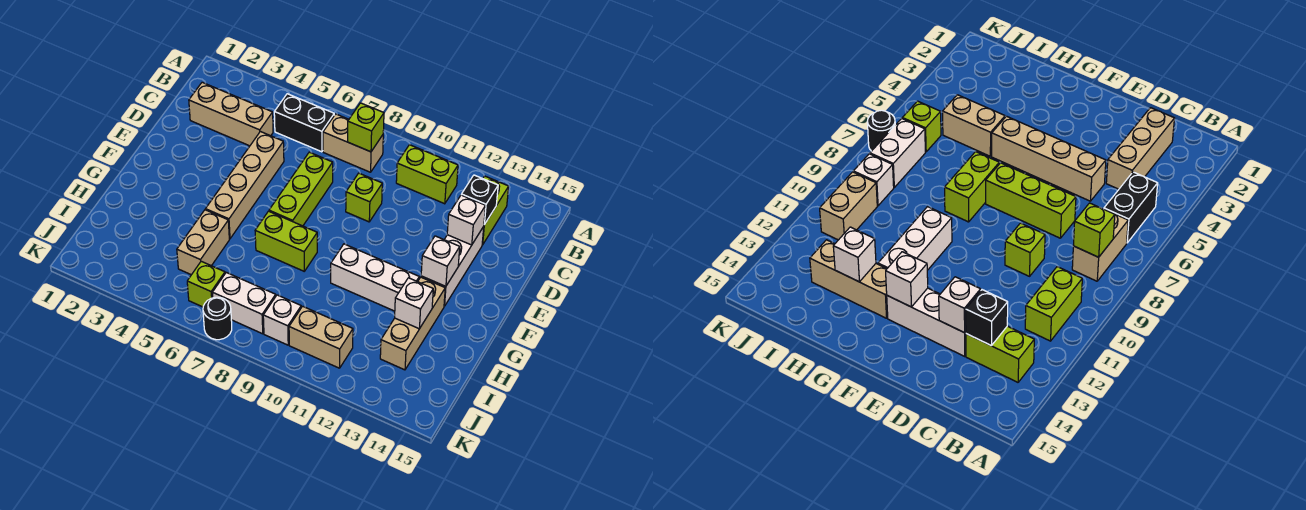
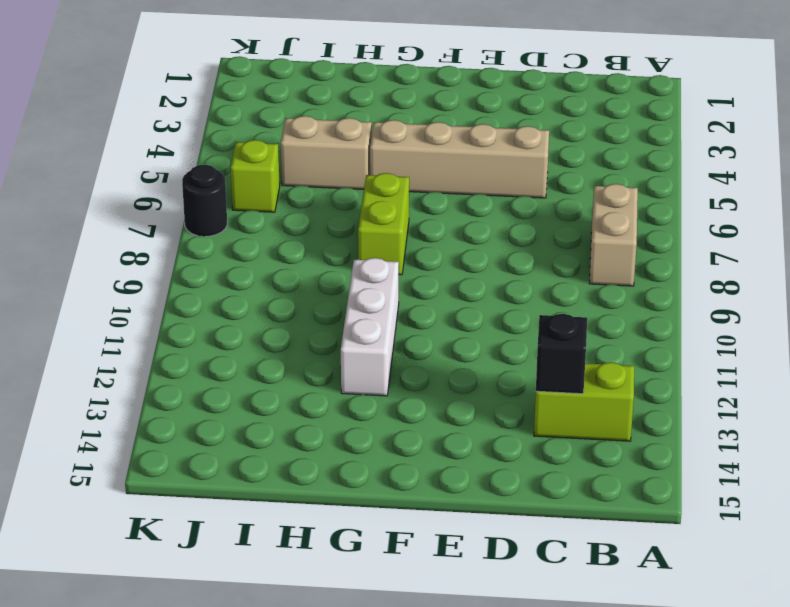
none -> black 1x2 brick [274,94,334,152]
none -> lime 1x2 brick [396,145,458,204]
none -> tan 1x3 brick [189,82,273,146]

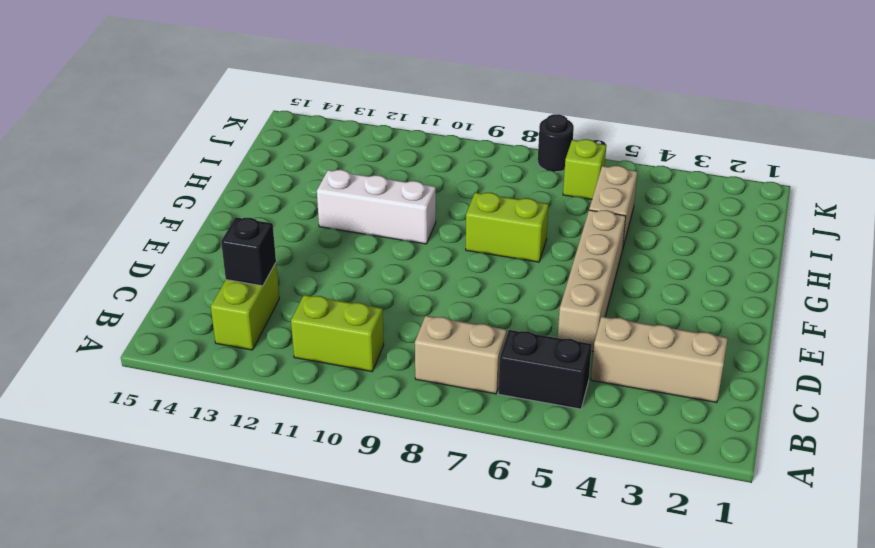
none -> lime 1x3 brick [269,152,333,226]
none -> lime 1x1 brick [346,173,382,222]
none -> white 1x3 brick [421,227,484,306]

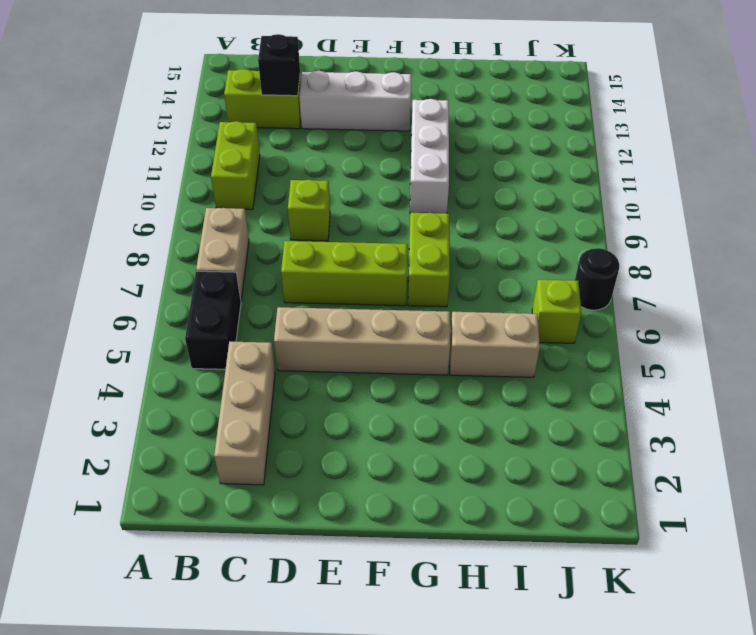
none -> tan 1x3 brick [380,277,445,370]
none -> white 1x2 brick [212,272,276,334]
none -> white 1x1 brick [263,295,301,345]

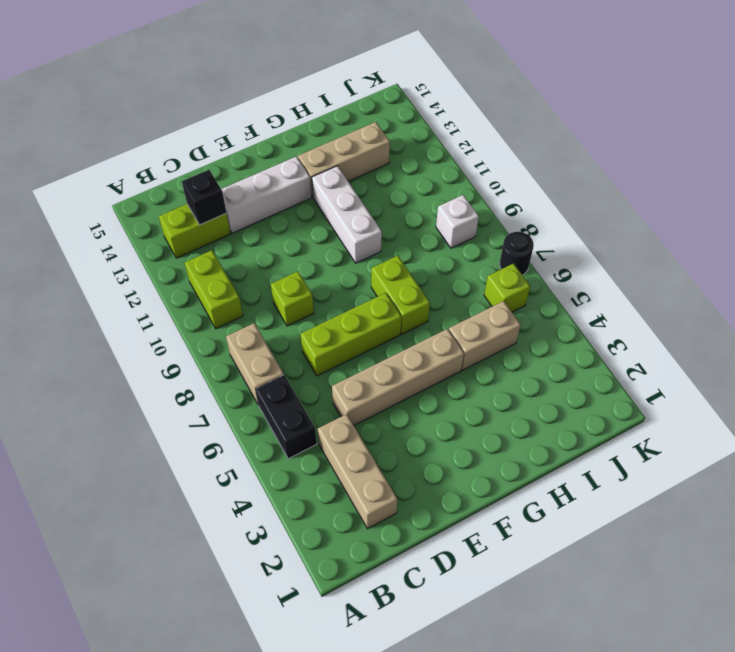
none -> white 1x2 brick [212,272,276,334]
none -> tan 1x2 brick [289,306,353,368]
none -> lime 1x1 brick [348,103,384,152]

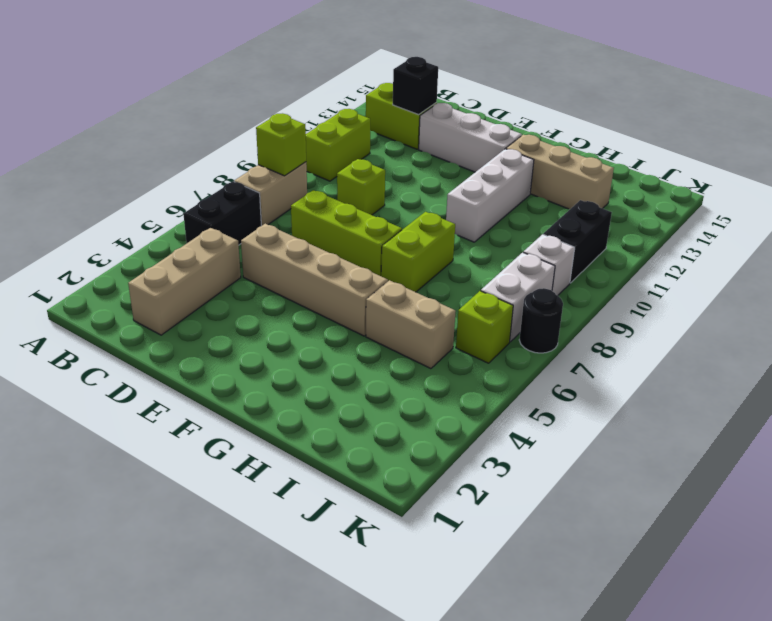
black 1x2 brick [544,200,612,283] -> tan 1x2 brick [289,306,353,368]
none -> white 1x1 brick [447,195,485,245]
none -> white 1x1 brick [421,236,460,287]
none -> white 1x1 brick [395,278,433,329]

